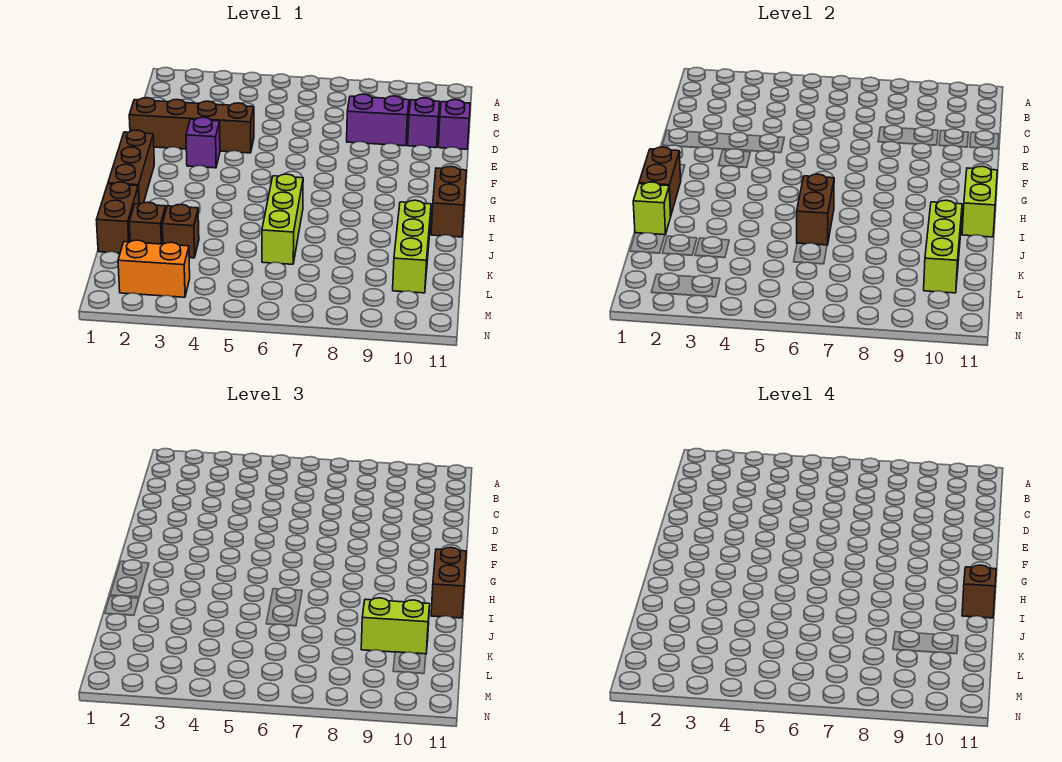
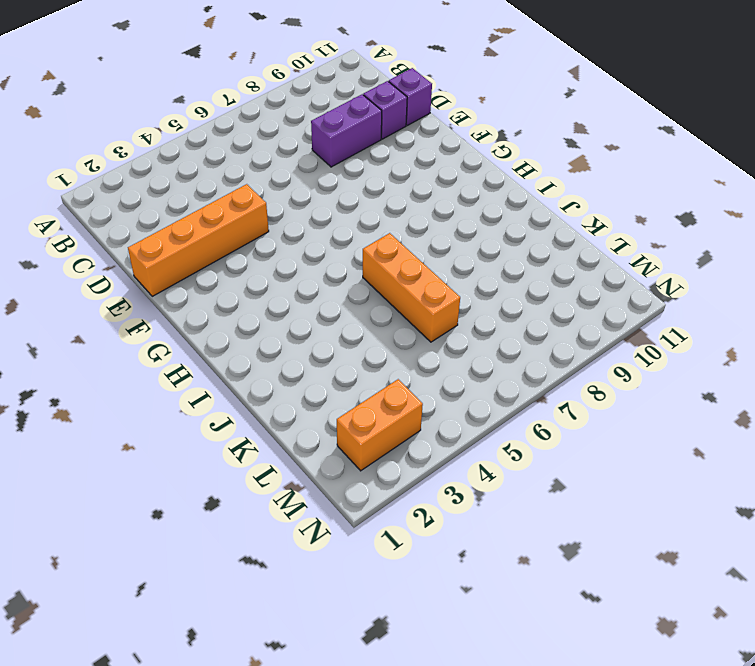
orange 1x4 brick [128,184,269,296] -> brown 1x4 brick [129,98,254,153]
orange 1x3 brick [363,233,460,342] -> lime 1x3 brick [262,174,303,264]
none -> purple 1x1 brick [186,117,220,168]
none -> brown 1x3 brick [108,130,154,204]
none -> brown 1x2 brick [431,166,466,237]

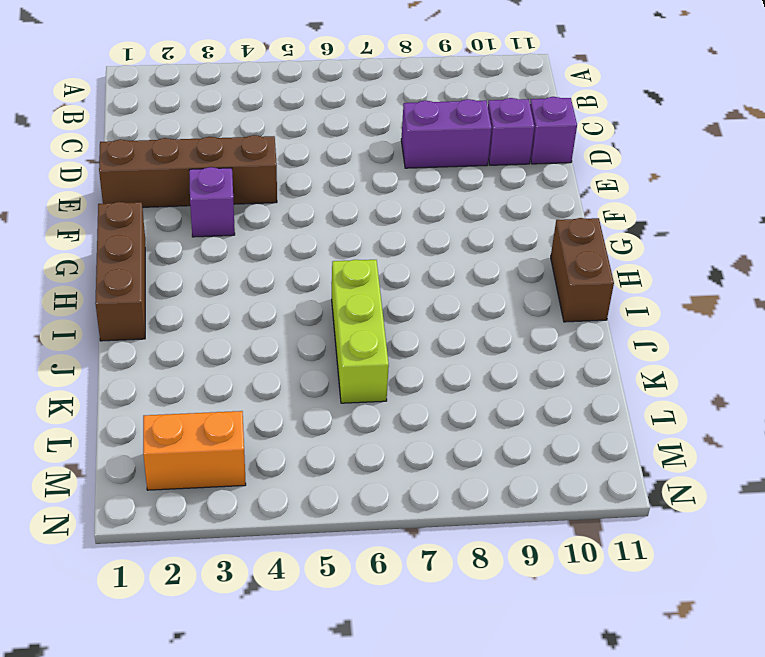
none -> brown 1x2 brick [97,182,139,253]
none -> lime 1x3 brick [393,200,431,293]
none -> brown 1x1 brick [129,202,166,244]

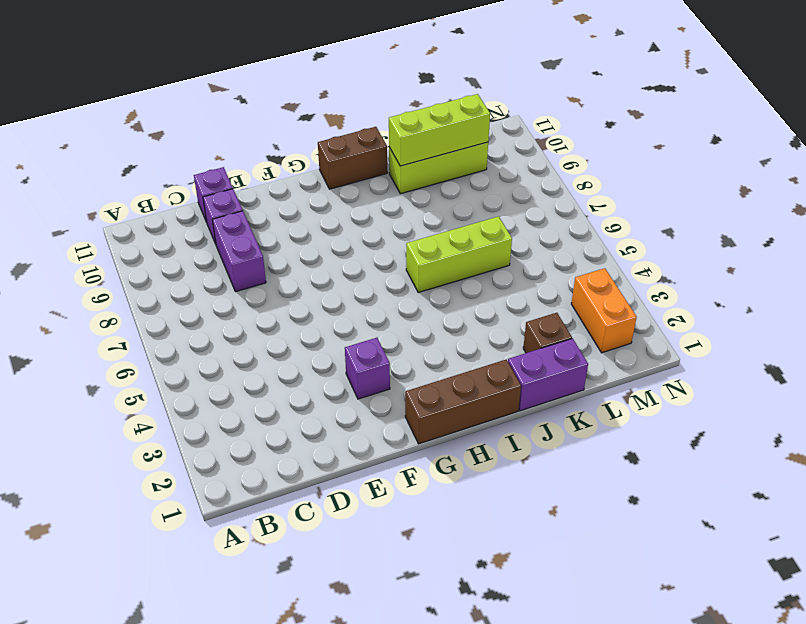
purple 1x2 brick [508,338,588,411] -> brown 1x2 brick [97,182,139,253]
none -> brown 1x4 brick [129,98,254,153]
none -> brown 1x1 brick [162,204,199,258]
none -> brown 1x2 brick [639,147,681,216]

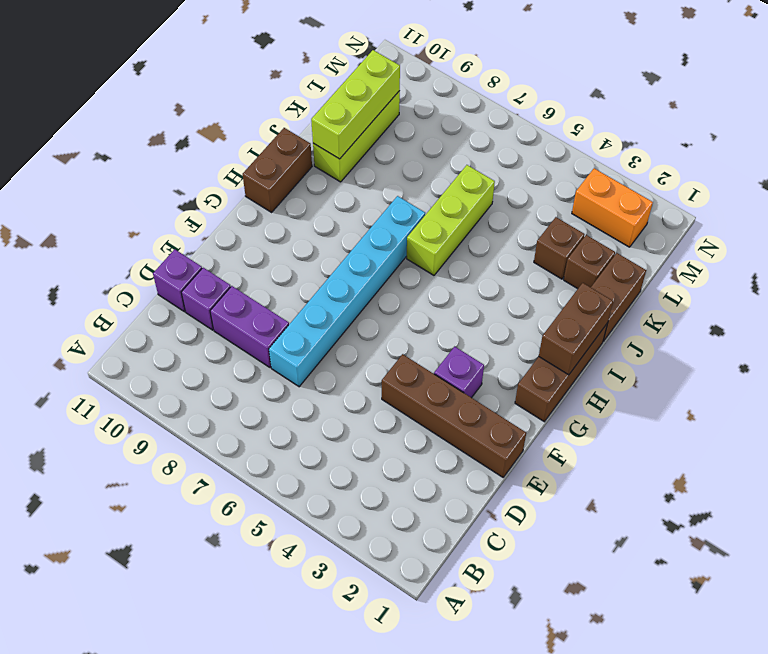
cyan 1x6 brick [269,196,425,387] -> none
none -> lime 1x2 brick [962,166,997,237]
none -> brown 1x2 brick [797,174,834,245]
none -> lime 1x1 brick [633,182,671,235]

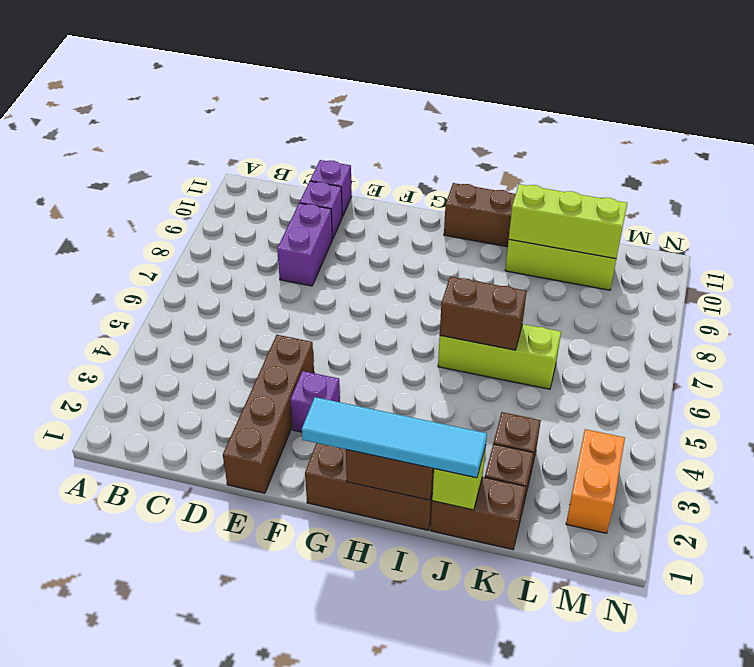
cyan 1x4 tile [302,397,487,478] -> none
none -> lime 1x2 brick [962,166,997,237]
none -> brown 1x2 brick [431,547,466,618]
none -> lime 1x2 brick [361,598,430,654]

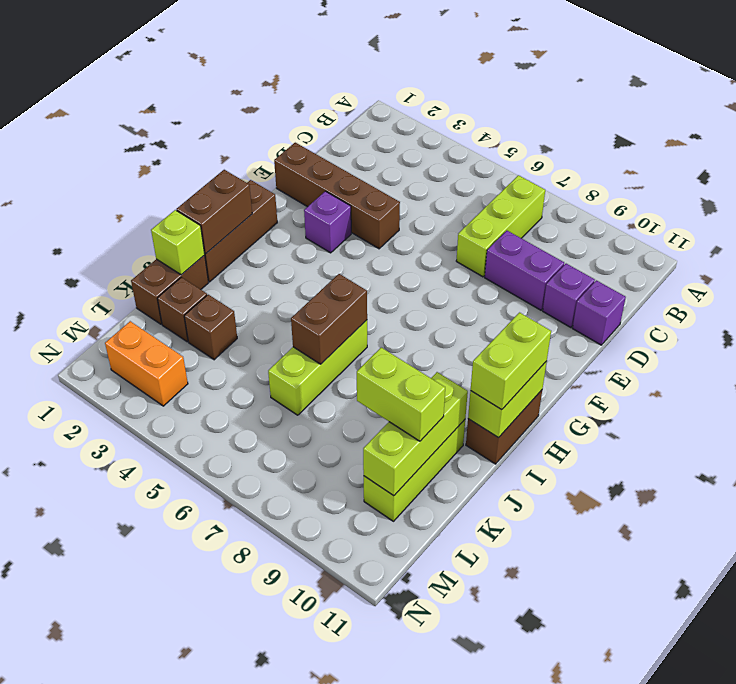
lime 1x3 brick [456,175,545,277] -> none
lime 1x2 brick [471,313,551,410] -> brown 1x2 brick [431,547,466,618]
none -> brown 1x1 brick [962,565,996,618]

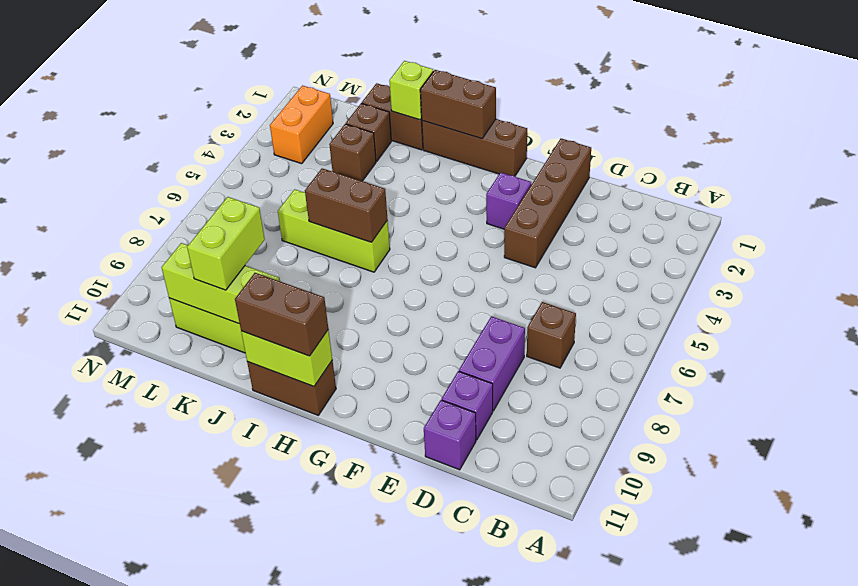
brown 1x1 brick [527,302,576,368] -> brown 1x1 brick moved to [962,565,996,618]

